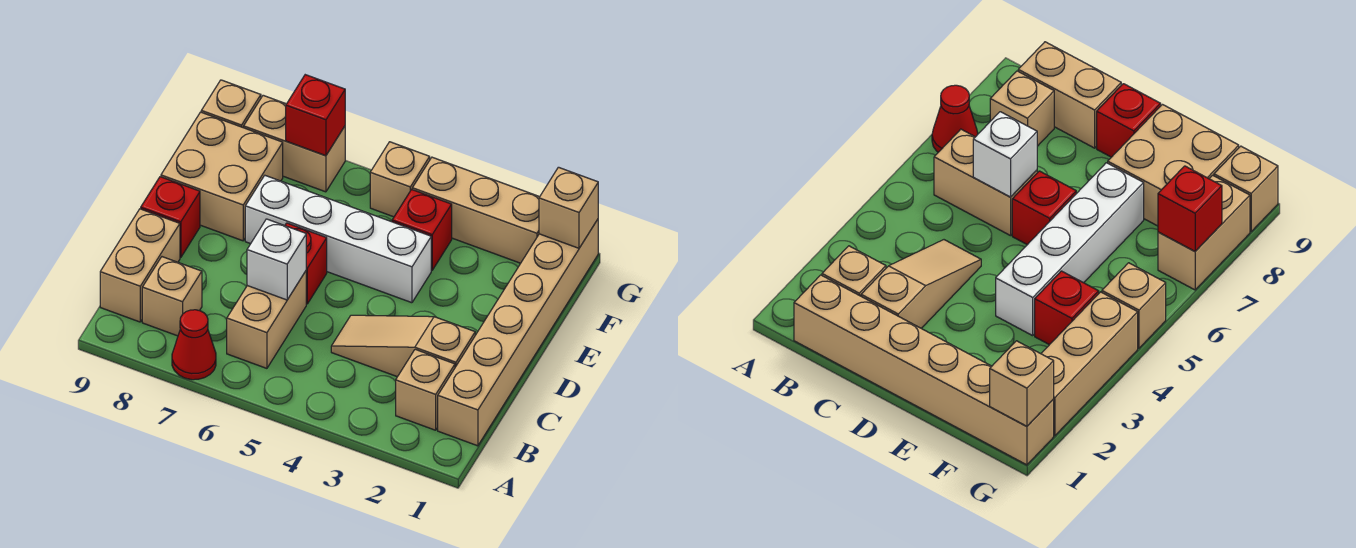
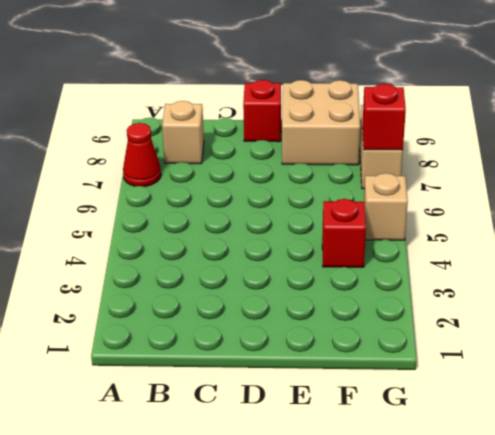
none -> tan 1x6 brick [438,219,598,446]
none -> tan 1x1 brick [396,349,455,430]
none -> tan 1x2 brick [227,271,306,368]

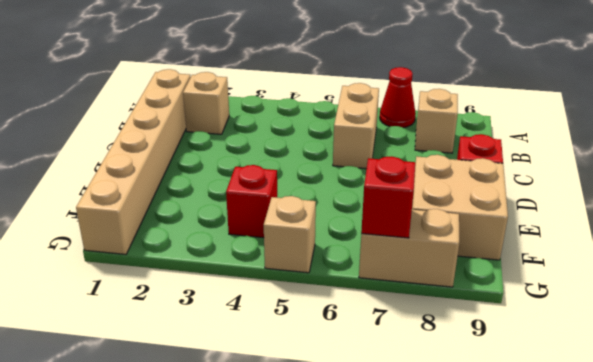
none -> tan 1x2 brick [100,209,180,322]
none -> tan 1x3 slope [331,315,475,377]
none -> red 1x1 brick [285,223,327,304]

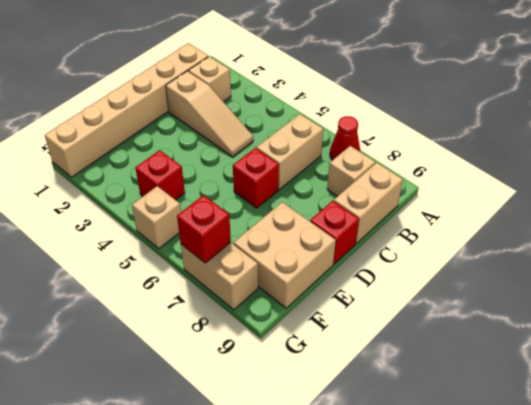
none -> white 1x4 brick [245,176,431,303]
none -> tan 1x3 brick [412,157,539,263]
none -> tan 1x1 brick [201,80,261,128]

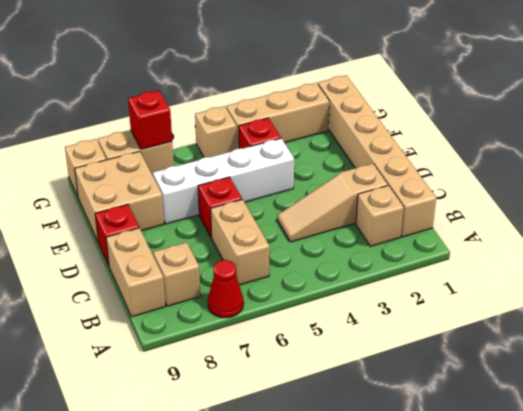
none -> white 1x1 brick [247,219,306,300]
none -> tan 1x1 brick [539,167,598,248]

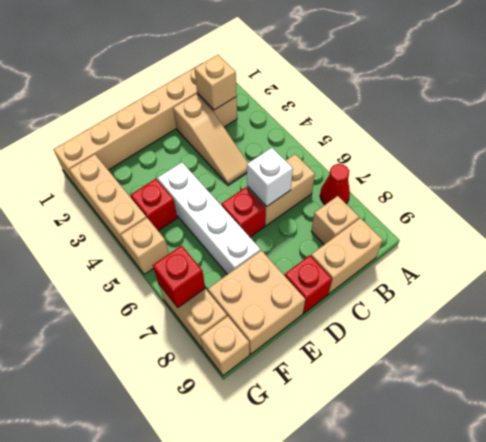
tan 1x1 brick [194,55,237,110] -> tan 1x1 brick moved to [539,167,598,248]

